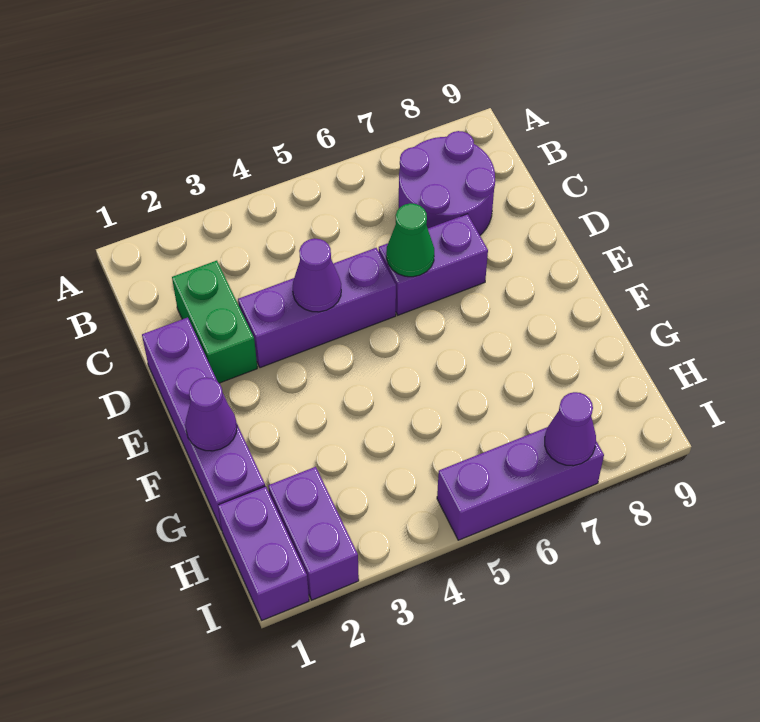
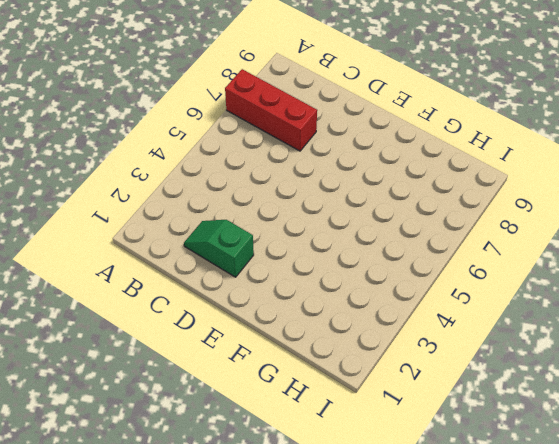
red 1x3 brick [225,69,317,151] -> purple 2x2 round brick [399,131,495,235]
green 1x2 slope [184,220,254,277] -> green 1x2 brick [172,261,257,383]
none -> purple 1x4 brick [142,317,265,530]
none -> purple 1x3 brick [238,248,396,368]
none -> purple 1x2 brick [379,214,488,315]

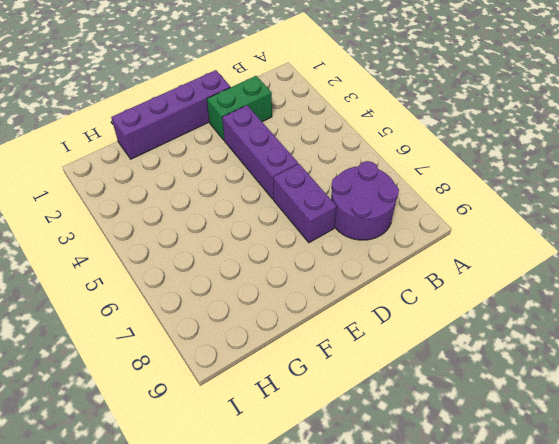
none -> purple 1x2 brick [218,486,309,620]
none -> purple 1x2 brick [268,467,359,600]
none -> purple 1x3 brick [437,427,604,540]

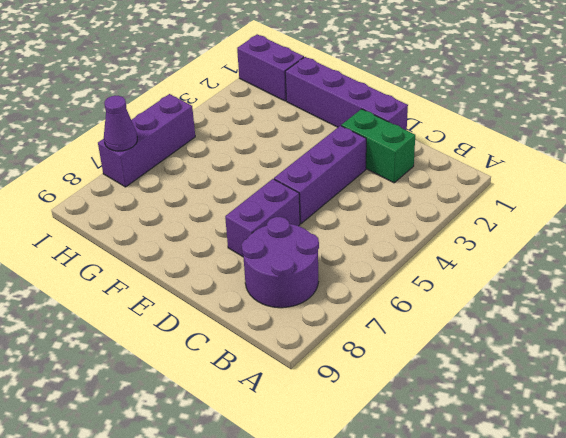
none -> purple 1x2 brick [268,467,359,600]
none -> purple 1x1 cone [293,239,341,312]
none -> green 1x1 cone [386,203,434,277]

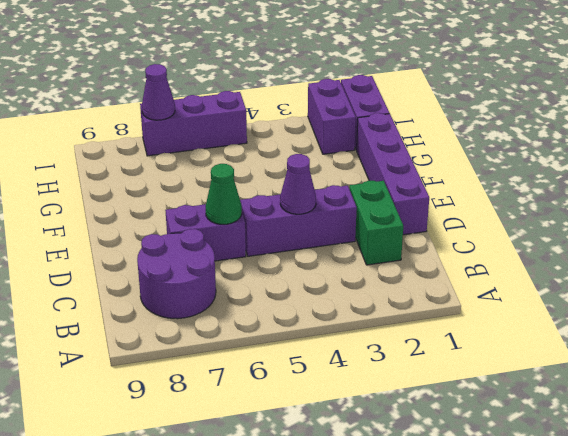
none -> purple 1x1 cone [185,378,237,451]

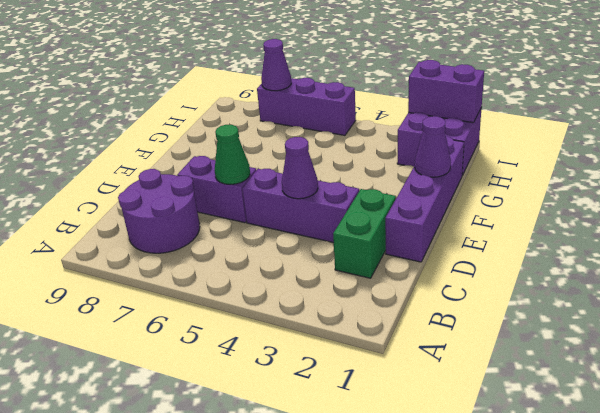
purple 1x2 brick [408,60,484,123] -> none

